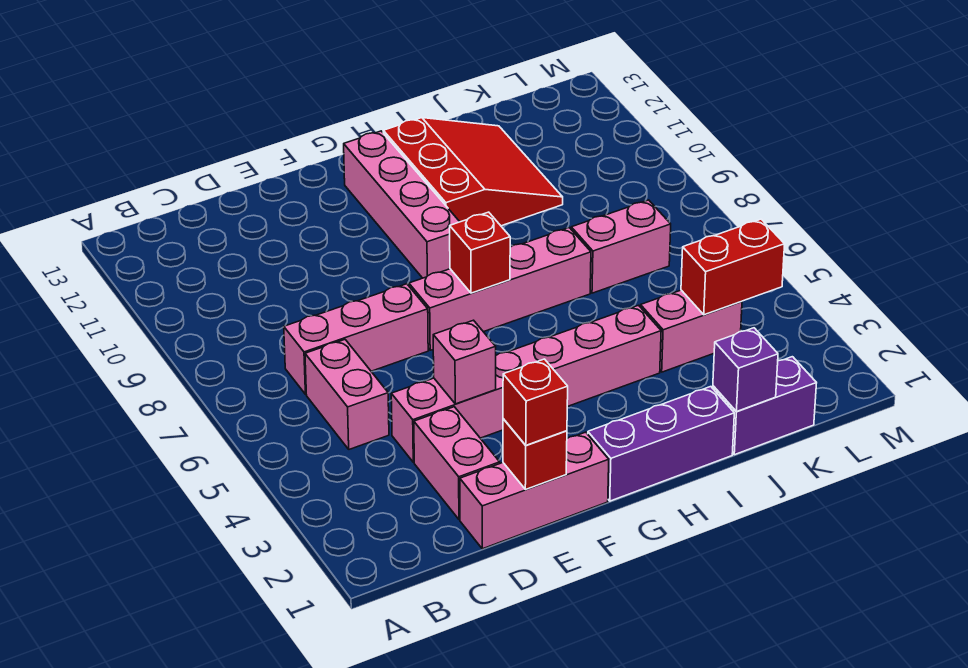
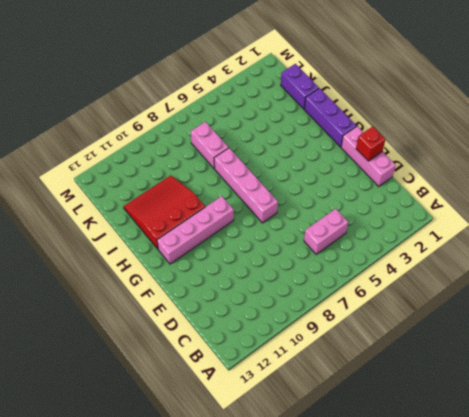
none -> pink 1x3 brick [284,284,428,394]
none -> pink 1x2 brick [414,407,500,520]
none -> pink 1x6 brick [391,305,661,462]

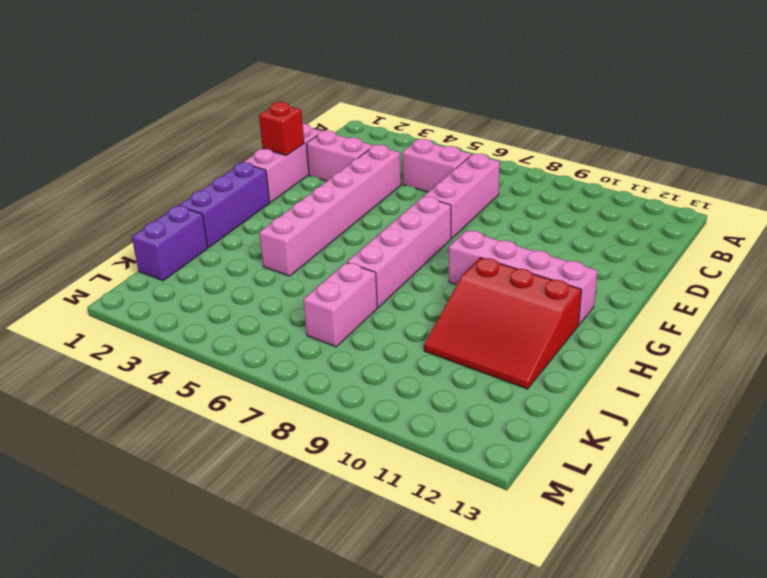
none -> pink 1x2 brick [641,290,742,372]
none -> pink 1x1 brick [433,320,496,404]
none -> red 1x1 brick [450,212,510,293]

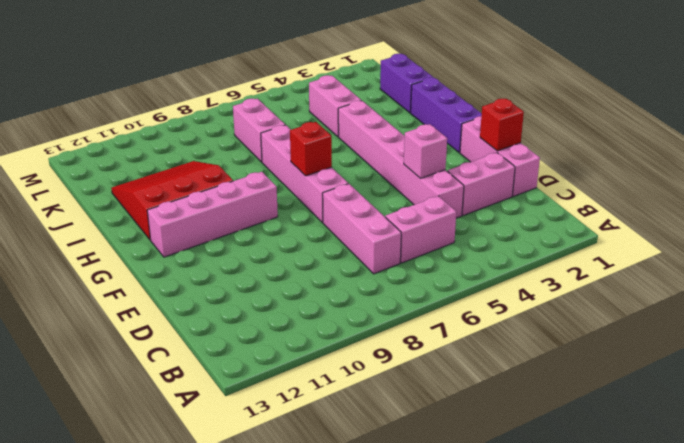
none -> purple 1x1 brick [713,328,778,412]
none -> red 1x2 brick [681,219,785,315]
none -> red 1x1 brick [503,359,568,445]

